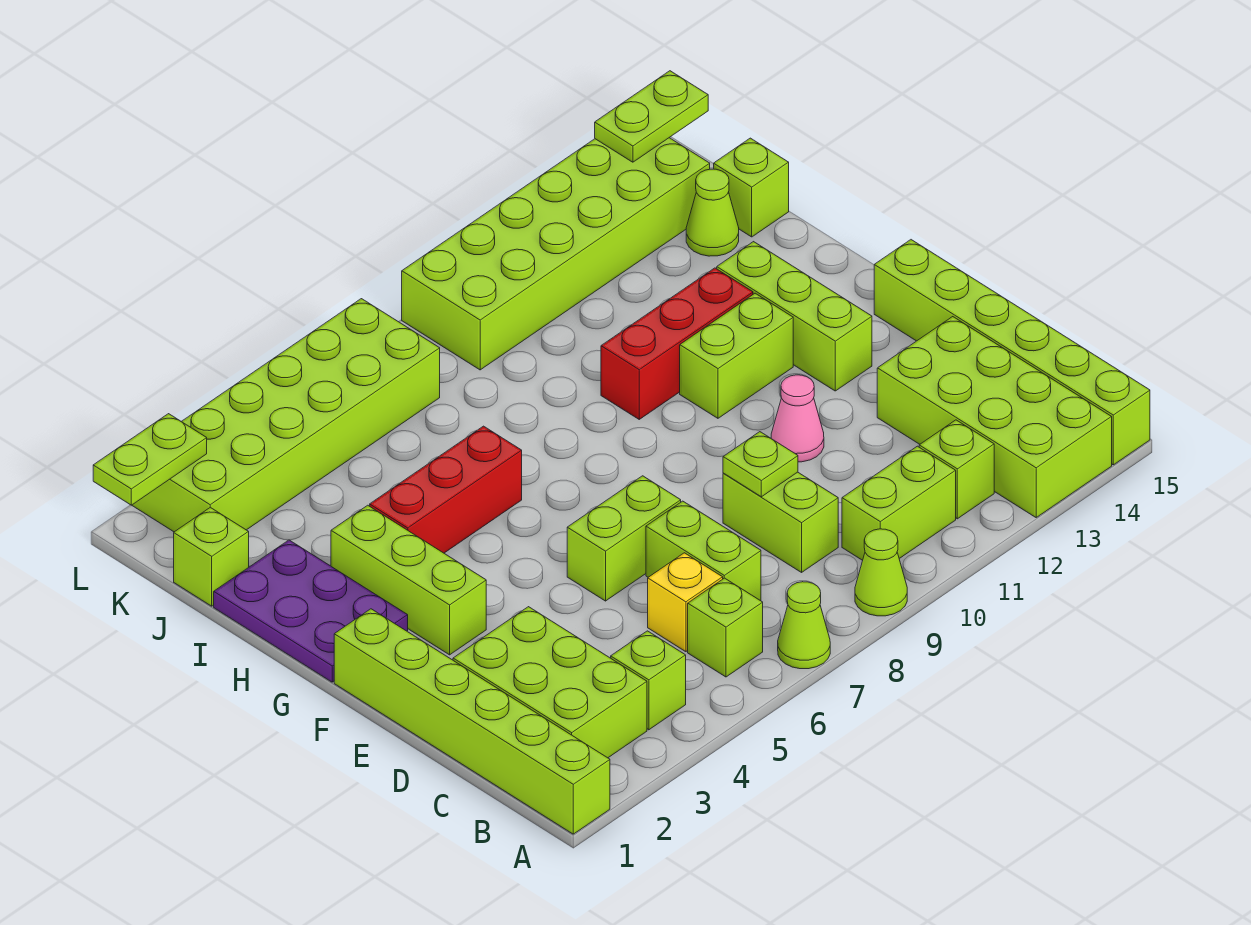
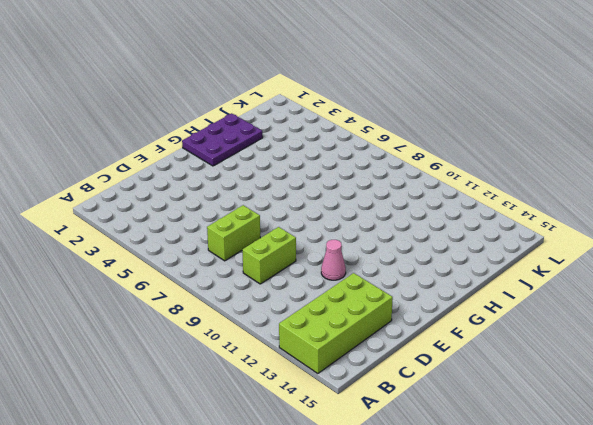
none -> lime 1x6 brick [334,609,610,834]
none -> lime 1x1 cone [778,582,830,669]
none -> lime 1x1 cone [855,529,907,616]

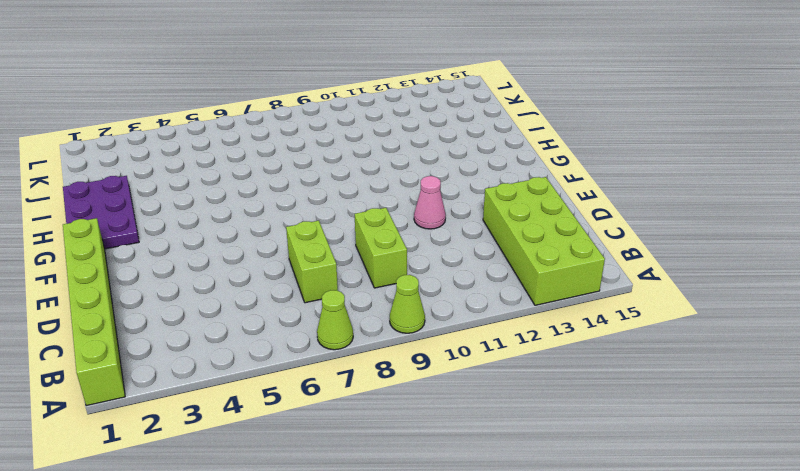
none -> lime 1x6 brick [874,240,1150,465]
none -> lime 2x3 brick [453,607,647,758]
none -> lime 1x1 brick [611,631,686,730]

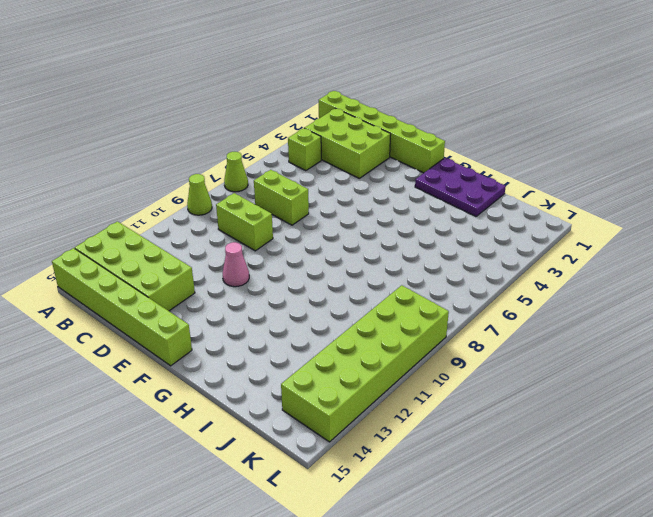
none -> lime 1x1 brick [688,578,763,677]
none -> lime 1x2 brick [842,446,956,560]
none -> lime 1x1 brick [919,420,994,519]

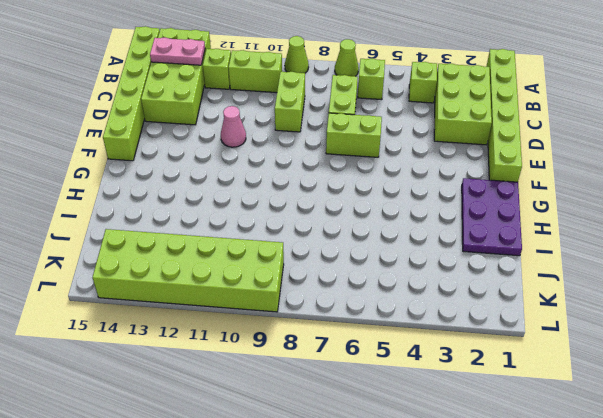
pink 1x2 plate [150,37,205,65] -> none
none -> yellow 1x1 brick [648,553,723,652]
none -> lime 1x3 brick [331,505,486,655]
none -> lime 1x3 brick [717,242,872,391]

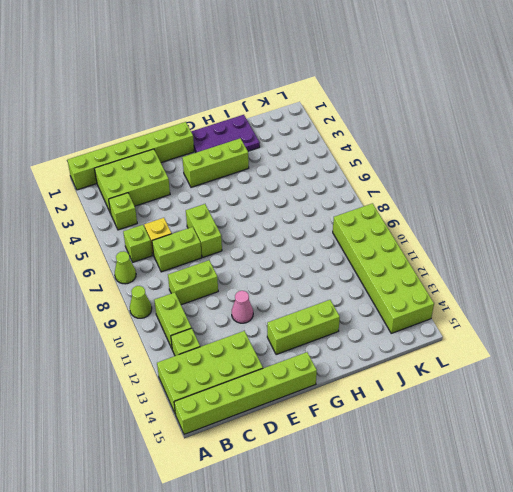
none -> lime 1x2 brick [680,293,793,418]
none -> red 1x3 brick [370,426,522,553]
none -> red 1x3 brick [601,268,753,419]

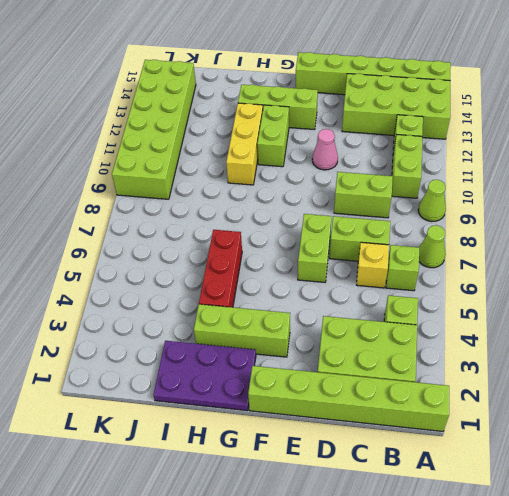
yellow 1x3 brick [226,103,263,185] -> red 1x3 brick [601,268,753,419]
none -> lime 1x1 brick [174,507,249,606]
none -> lime 1x1 cone [686,169,739,256]
none -> lime 1x1 brick [714,138,789,237]

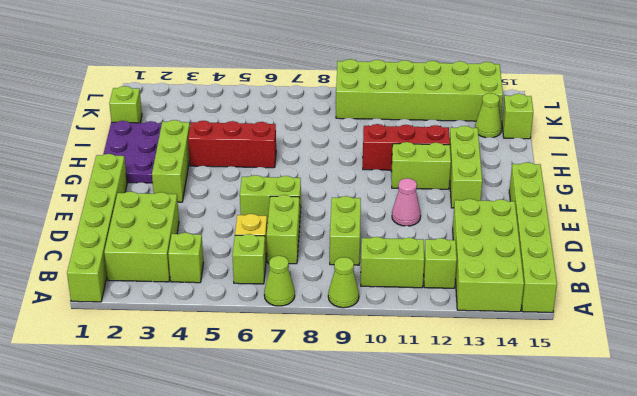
none -> lime 2x6 brick [132,299,440,532]
none -> lime 1x1 plate [723,432,798,497]
none -> lime 1x2 plate [93,414,207,505]

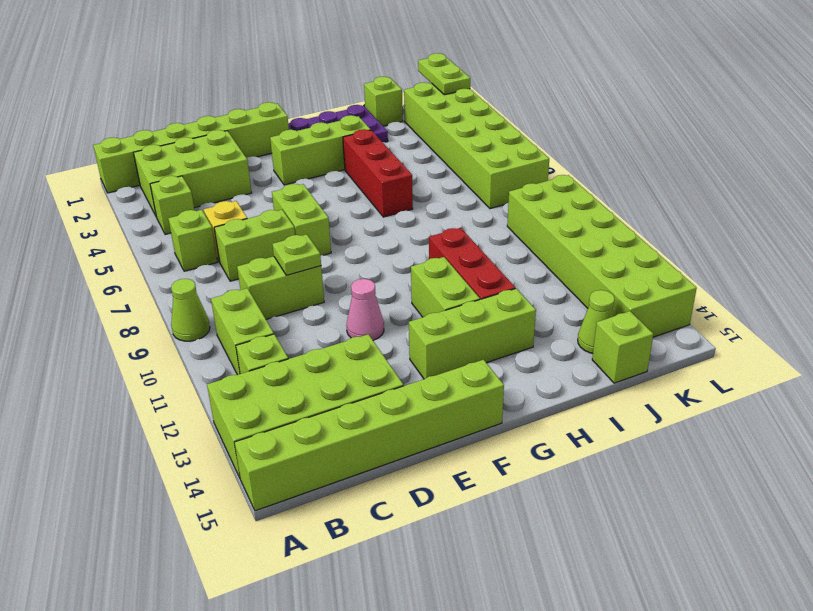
none -> lime 1x1 cone [778,582,830,669]
none -> lime 1x2 plate [595,71,708,162]

